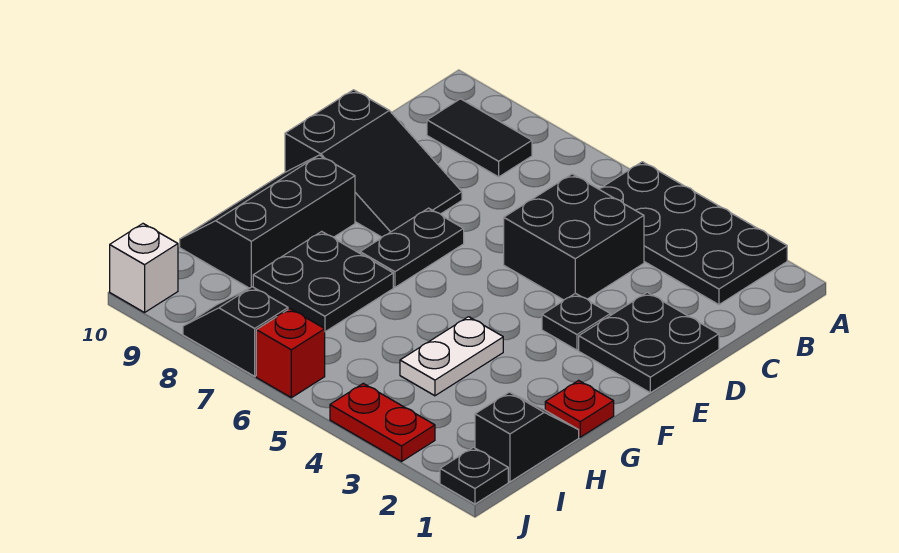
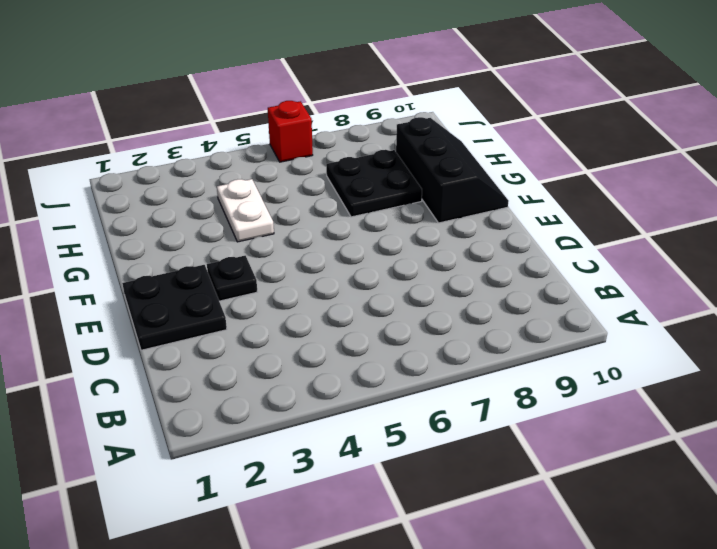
none -> black 2x4 plate [599,162,787,305]
none -> black 1x2 tile [427,99,532,177]
none -> black 2x2 brick [504,174,644,300]

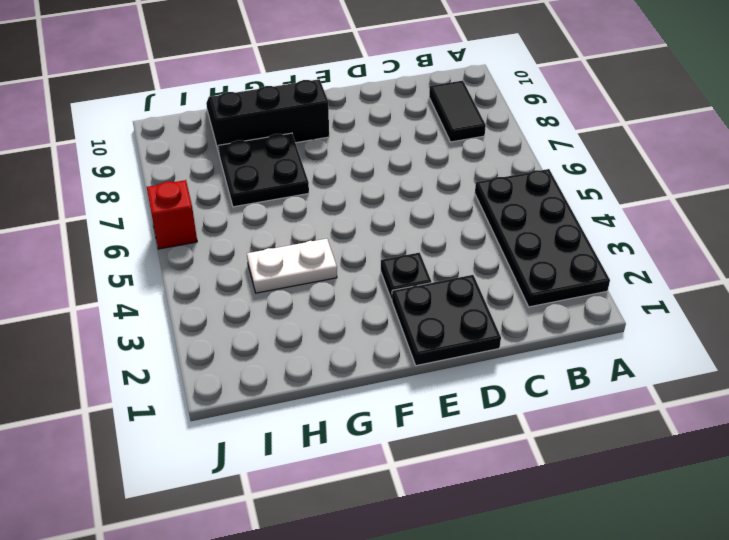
none -> black 2x2 brick [504,174,644,300]
none -> black 2x3 slope [285,90,462,237]
none -> black 1x2 plate [360,208,464,287]

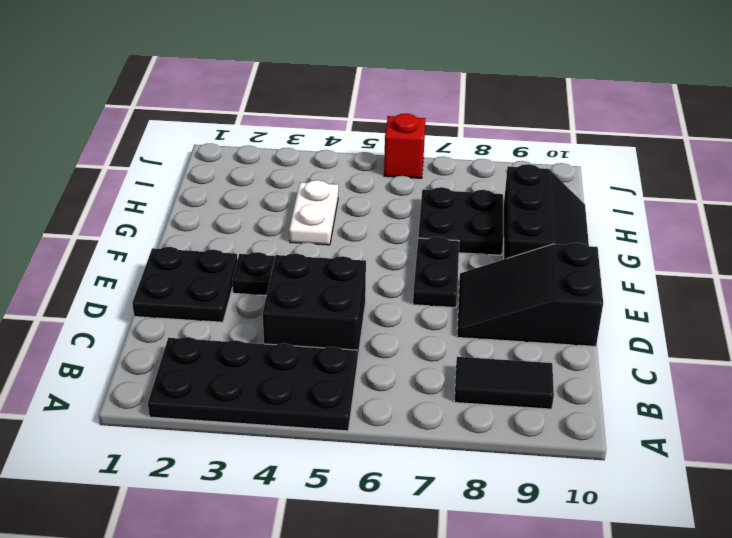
none -> red 1x1 plate [545,380,614,437]
none -> black 1x2 slope [475,392,579,482]
none -> black 1x1 plate [440,447,508,504]

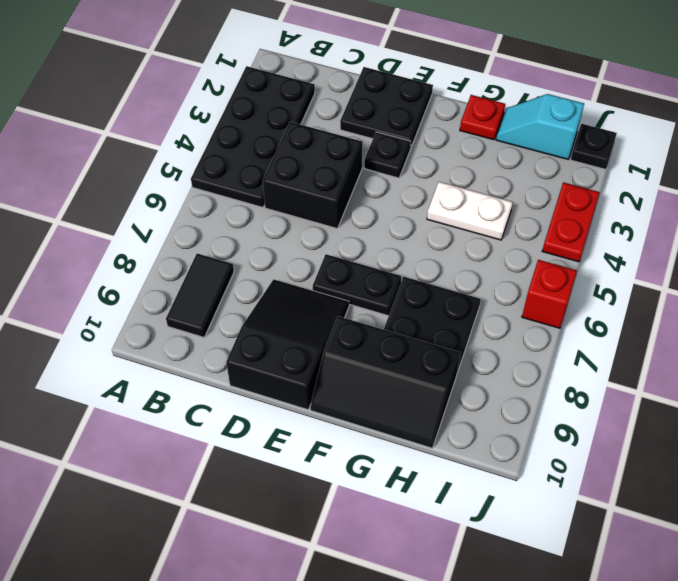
cyan 1x2 slope [496,94,584,159] -> black 1x2 slope [475,392,579,482]
none -> black 1x2 slope [183,287,288,376]
none -> white 1x1 brick [110,224,178,313]

